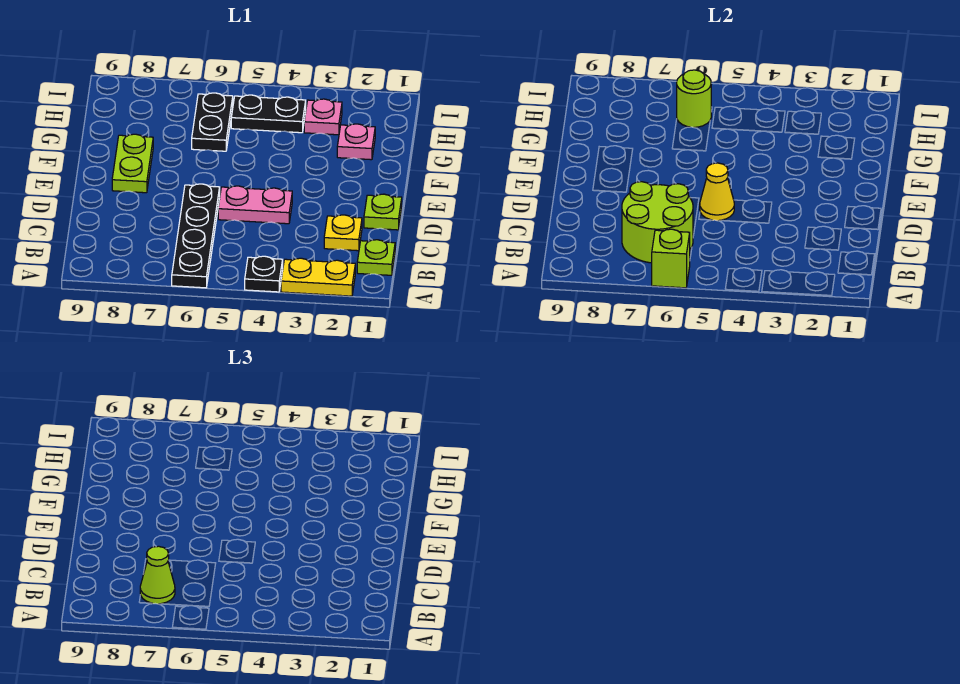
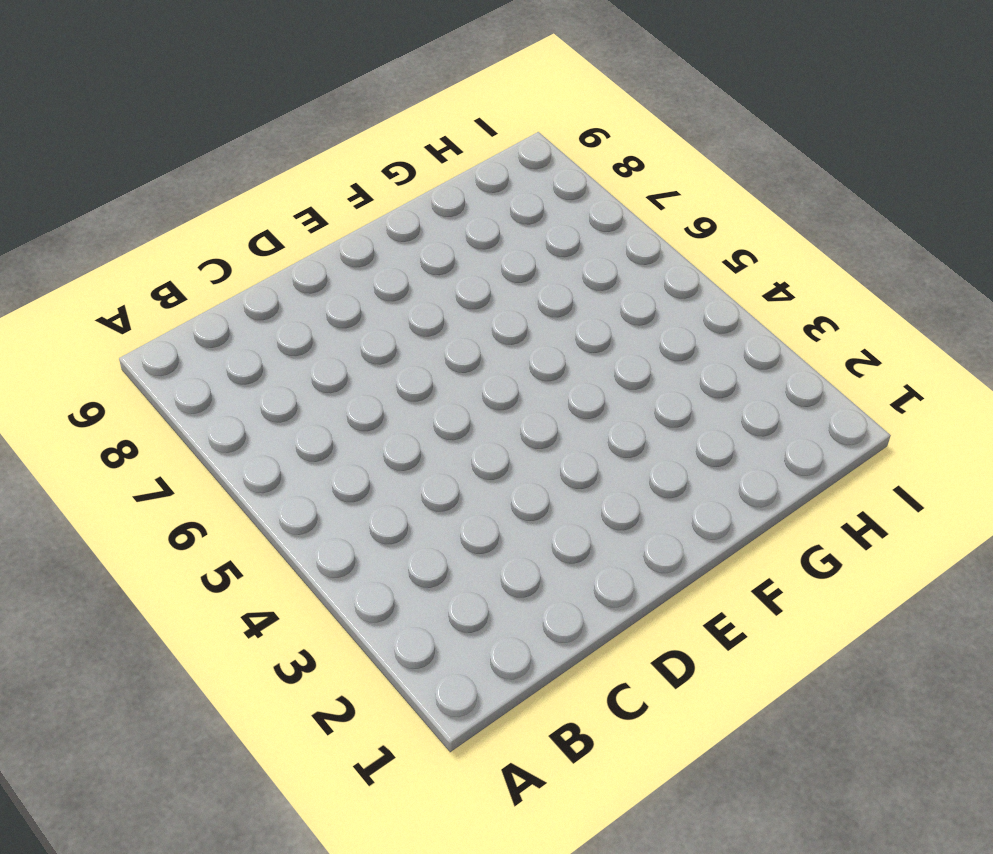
none -> yellow 1x2 plate [281,258,355,296]
none -> black 1x1 plate [245,256,283,292]
none -> black 1x4 plate [172,184,220,288]

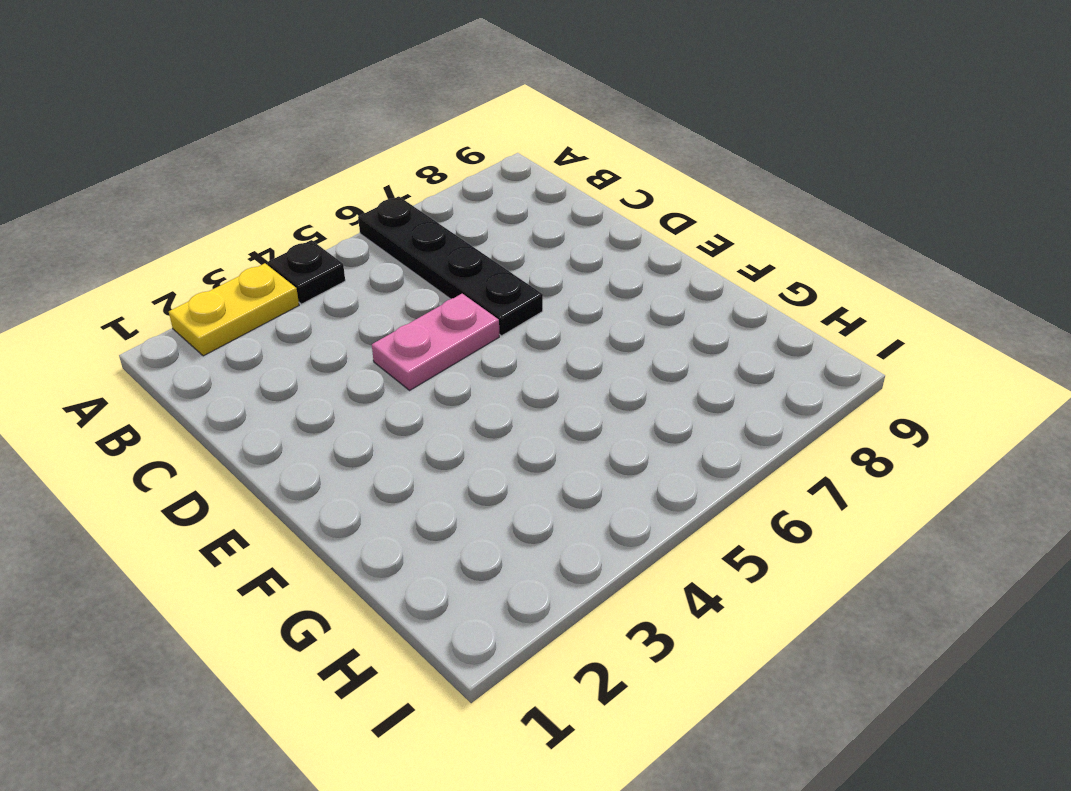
none -> lime 1x1 plate [357,240,395,275]
none -> yellow 1x1 plate [324,215,362,251]
none -> lime 1x1 plate [364,194,402,230]

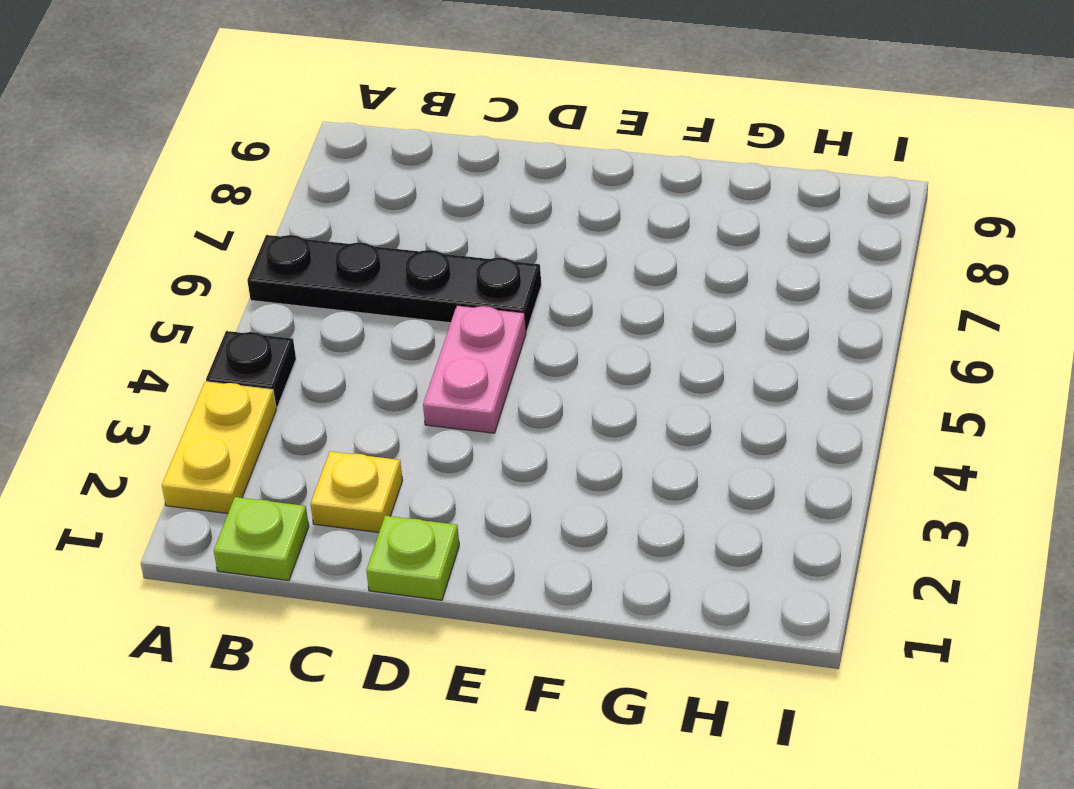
none -> lime 1x2 plate [112,134,153,193]
none -> pink 1x1 plate [337,124,375,160]
none -> black 1x2 plate [192,93,233,151]

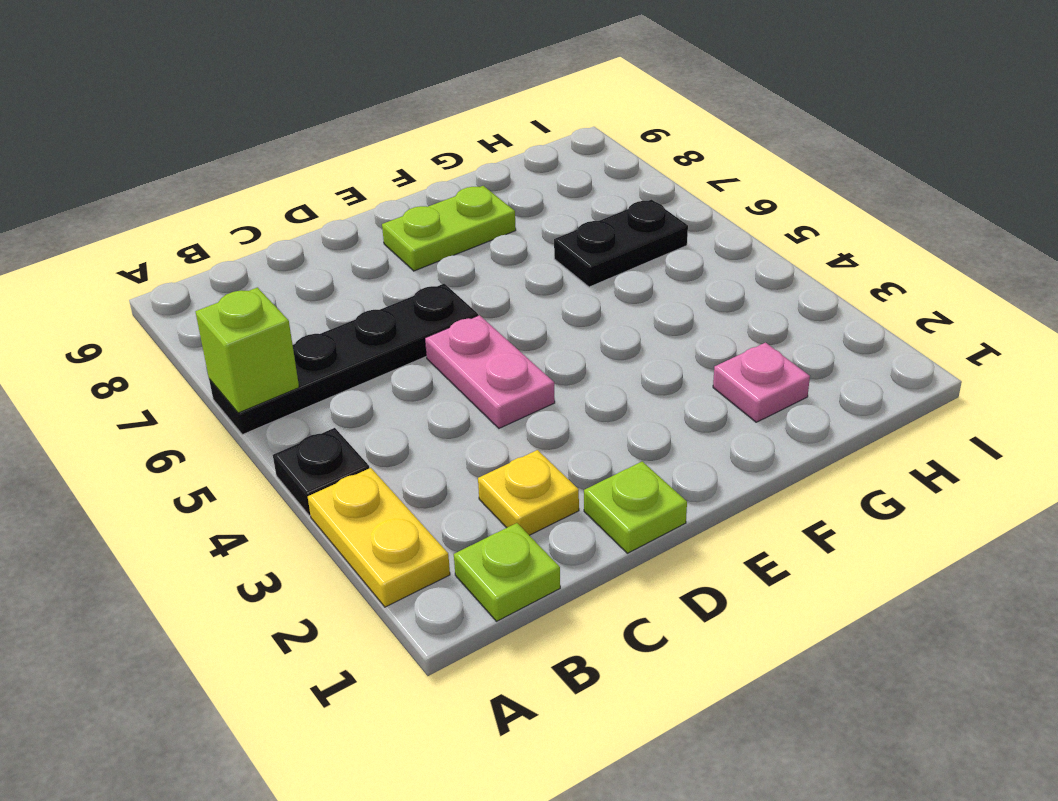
none -> pink 1x1 plate [304,99,342,135]
none -> black 1x2 plate [231,95,306,133]
none -> lime 2x2 round brick [622,182,693,263]

